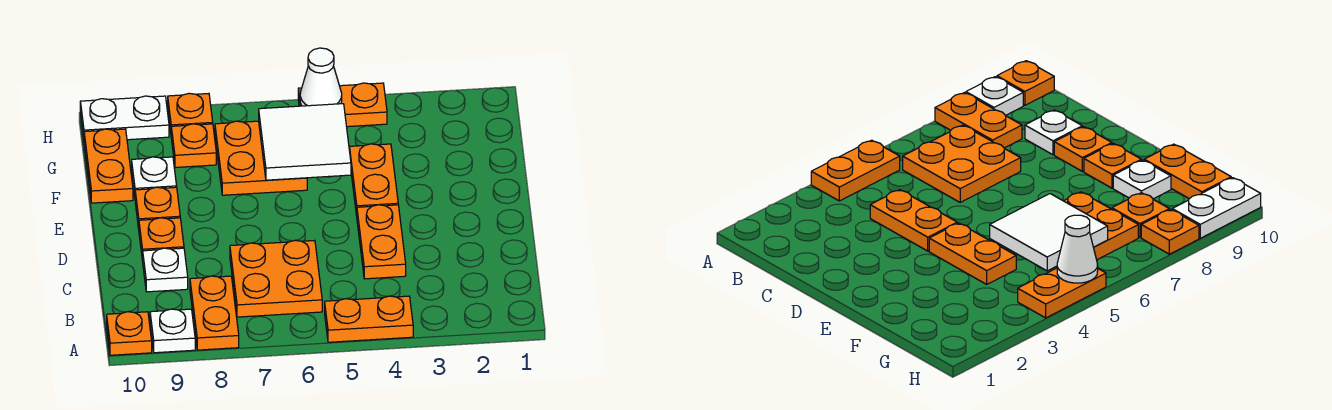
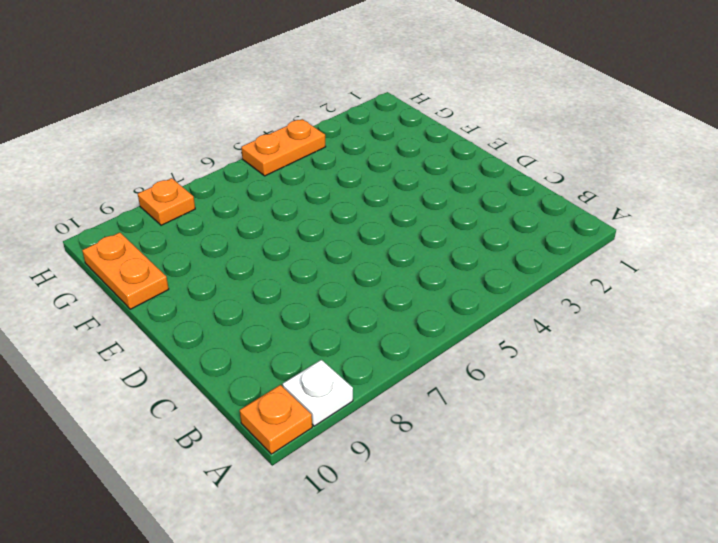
none -> orange 1x2 plate [325,296,413,342]
none -> orange 1x2 plate [190,276,239,350]
none -> orange 2x2 plate [230,240,322,317]

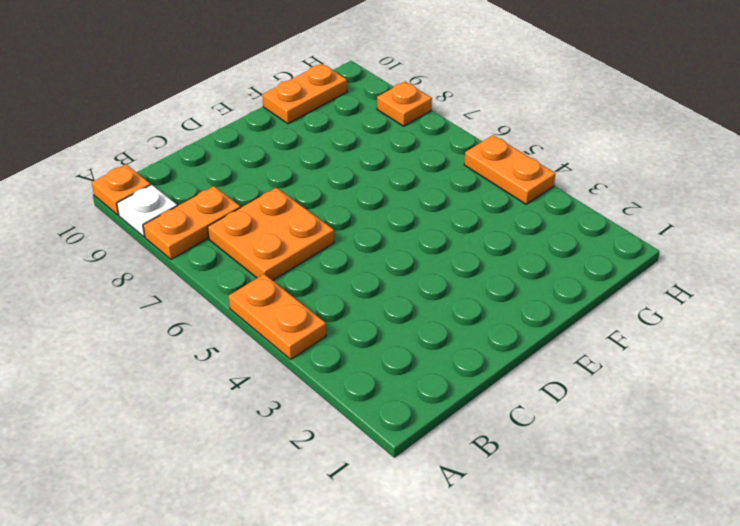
none -> orange 1x2 plate [357,205,406,279]
none -> white 1x1 plate [143,248,188,292]
none -> orange 1x1 plate [139,218,184,261]

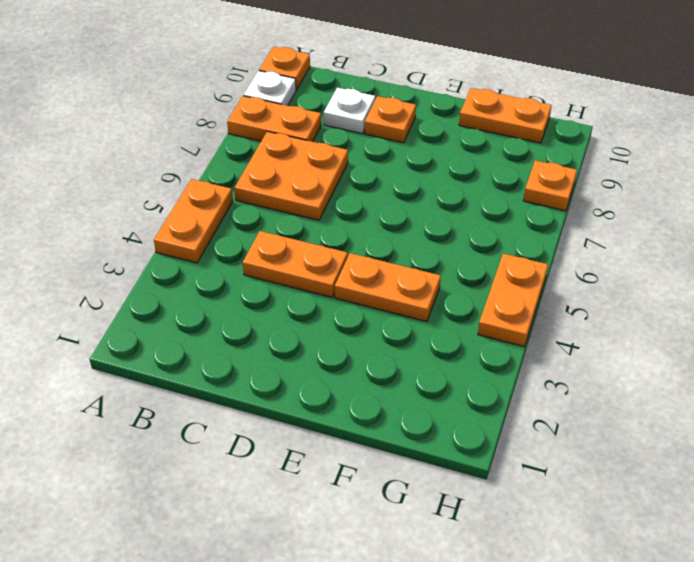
none -> orange 1x1 plate [135,187,180,228]
none -> orange 2x2 plate [215,121,307,195]
none -> white 1x1 plate [132,157,177,196]

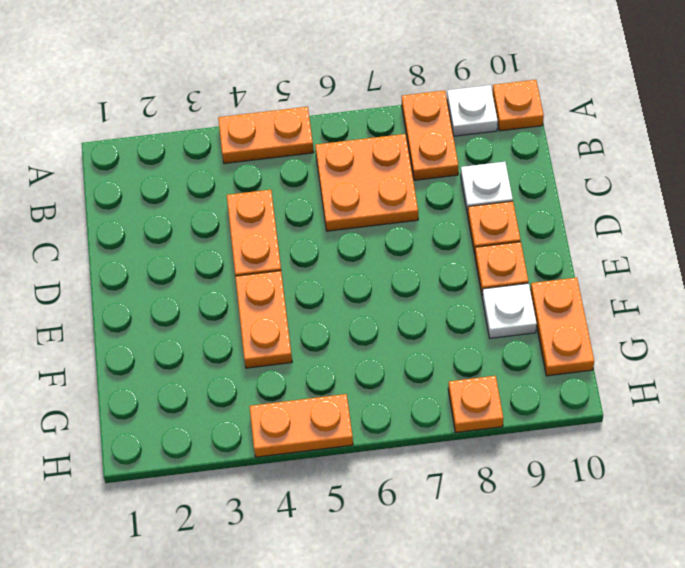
none -> orange 2x2 plate [215,121,307,195]
none -> orange 1x1 plate [171,124,216,167]
none -> white 1x2 plate [80,96,169,140]

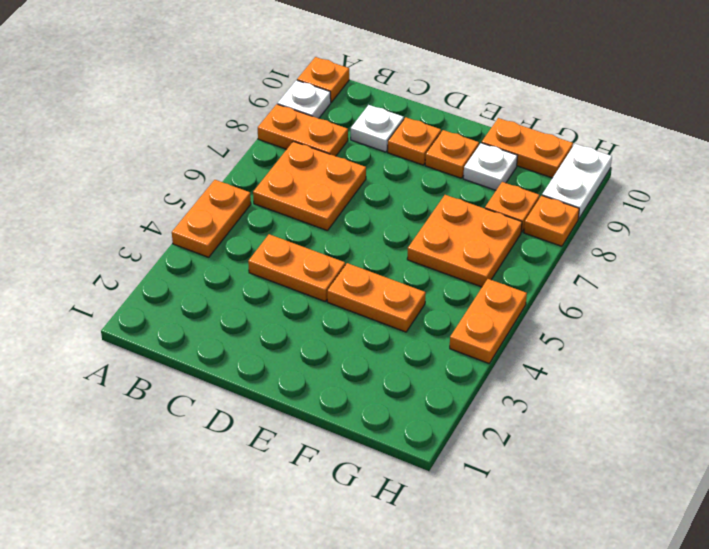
none -> white 2x2 tile [259,104,351,180]
none -> white 1x1 cone [300,48,342,106]

